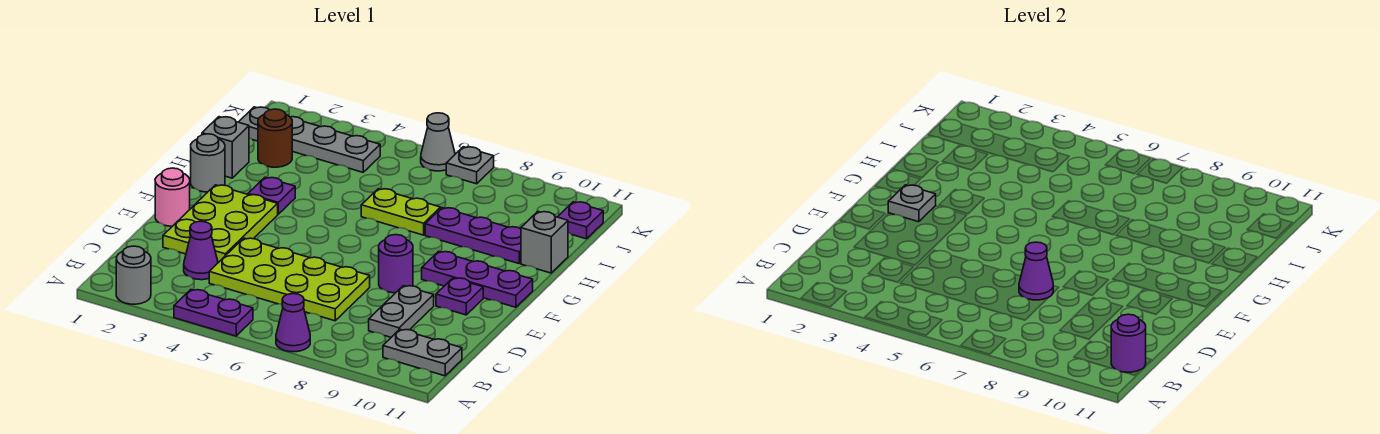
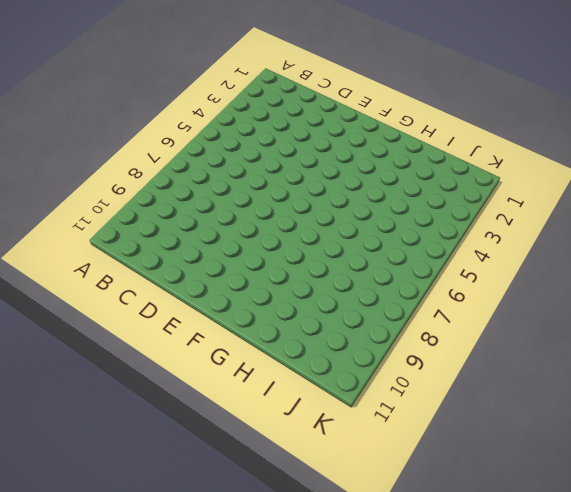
none -> grey 1x1 round brick [116,246,151,304]
none -> purple 1x2 plate [174,290,253,336]
none -> purple 1x1 cone [276,294,310,352]

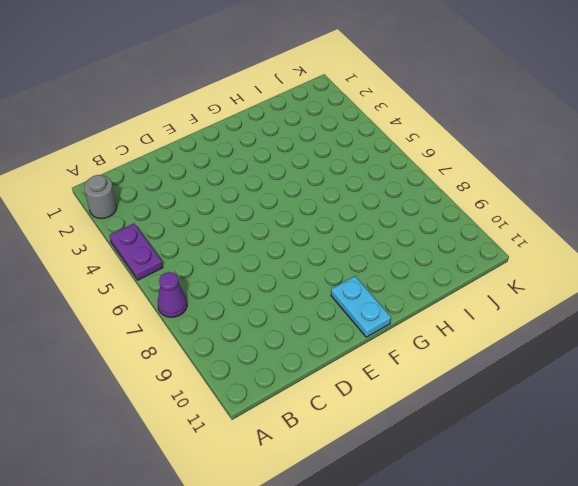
cyan 1x2 plate [331,276,391,337] -> purple 1x3 plate [422,251,533,307]
none -> grey 1x2 plate [383,329,462,376]
none -> purple 1x1 cone [184,221,218,280]
none -> lime 2x4 plate [209,238,370,321]

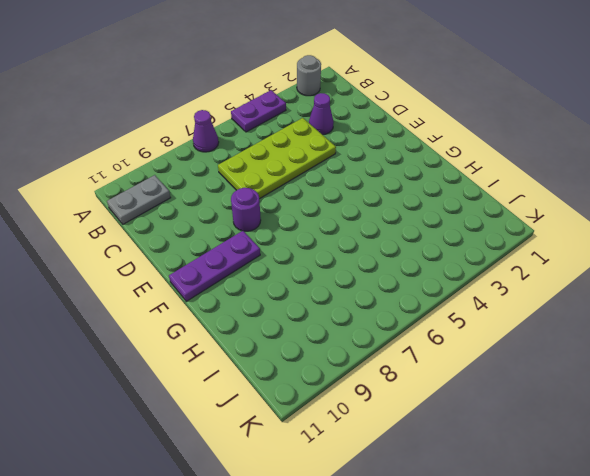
none -> grey 1x2 plate [369,286,434,337]
none -> lime 2x3 plate [163,185,278,263]
none -> pink 1x1 round brick [155,168,190,226]

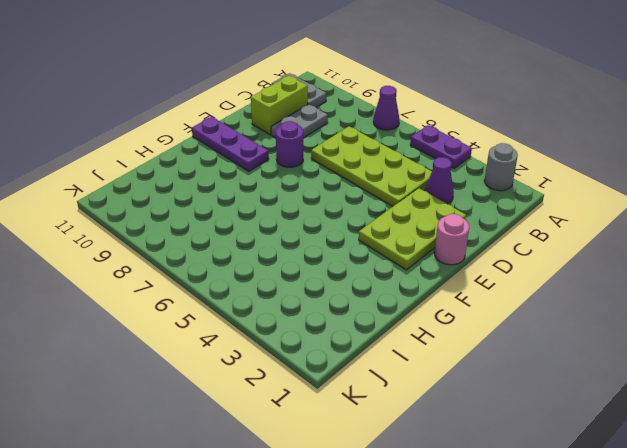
lime 1x2 brick [251,76,308,134] -> none
none -> purple 1x1 plate [436,278,483,315]
none -> grey 1x1 round brick [191,134,225,192]
none -> purple 1x1 plate [248,177,295,214]

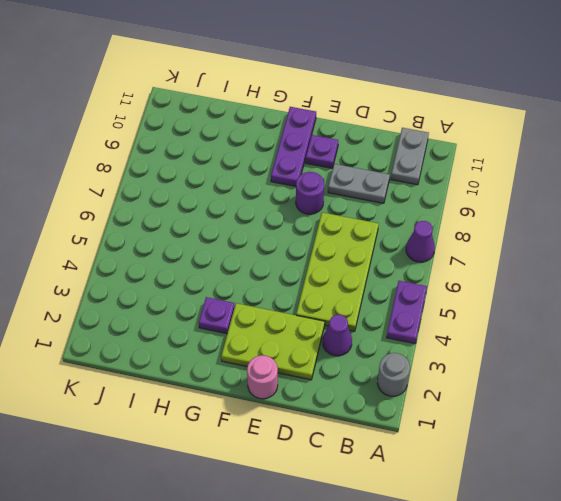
none -> grey 1x1 round brick [191,134,225,192]
none -> grey 1x1 brick [202,117,249,178]
none -> lime 1x2 plate [361,189,441,235]

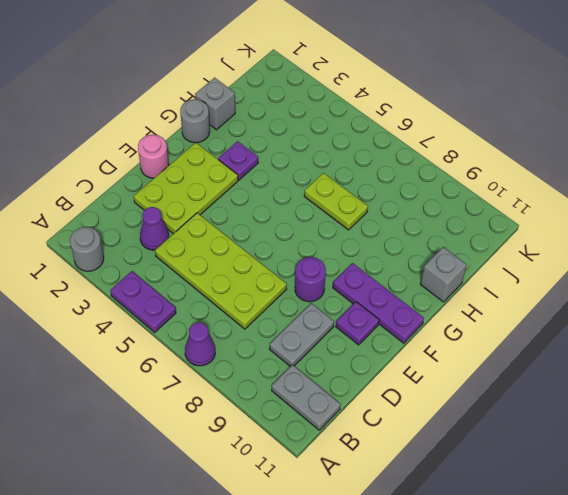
none -> purple 1x3 plate [425,208,521,263]
none -> brown 1x1 round brick [258,109,292,167]
none -> grey 1x4 plate [239,107,380,172]

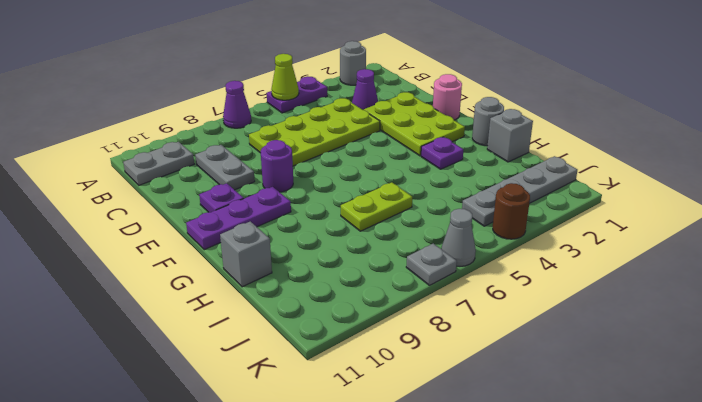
lime 1x1 cone [272,54,299,100] -> none
brown 1x1 round brick [493,183,530,239] -> brown 1x1 round brick moved to [258,109,292,167]
none -> purple 1x3 plate [425,208,521,263]
none -> purple 1x1 plate [558,202,603,239]
none -> purple 1x1 round brick [1111,314,1146,372]

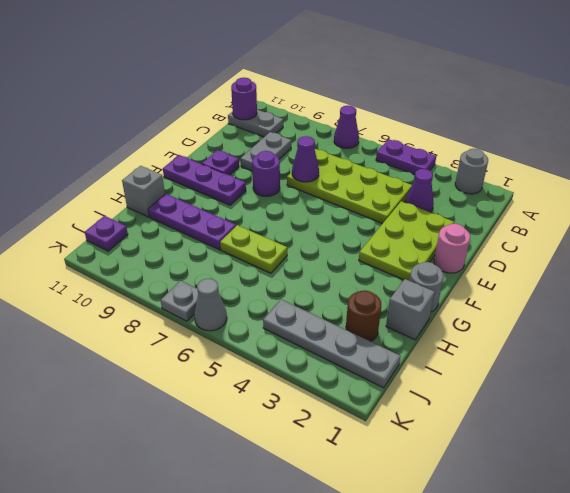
none -> purple 1x1 plate [248,177,295,214]
none -> grey 1x1 plate [888,185,936,222]

